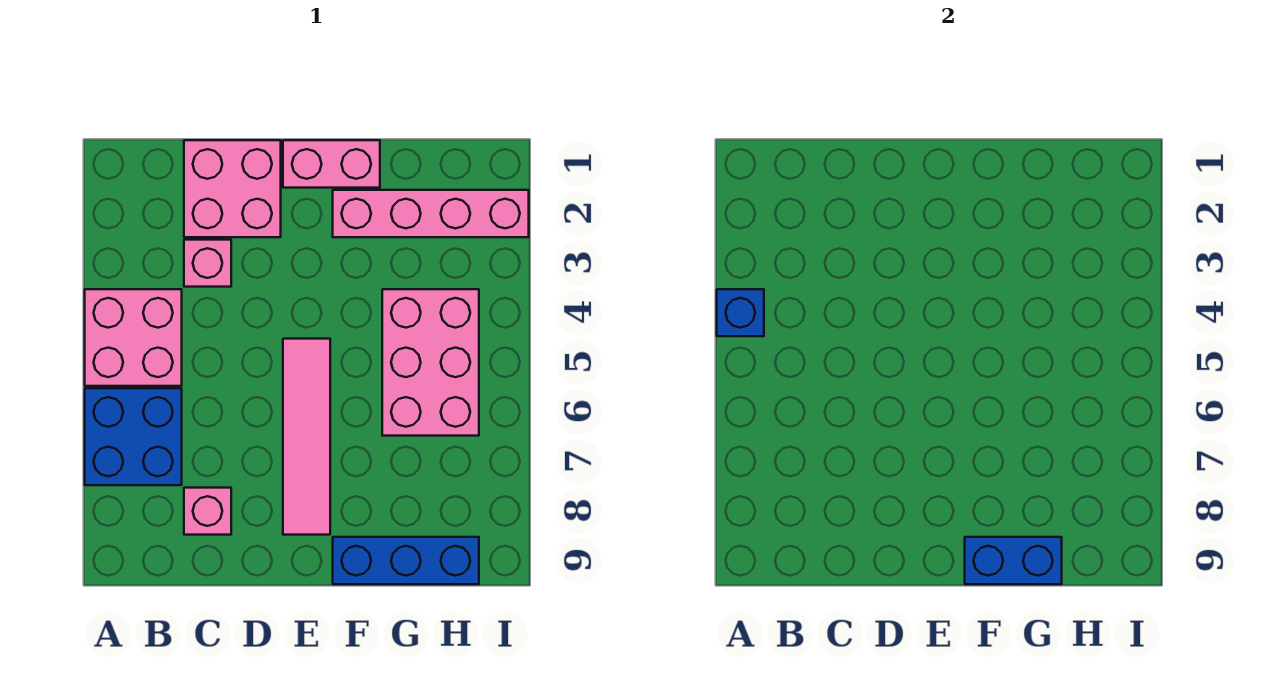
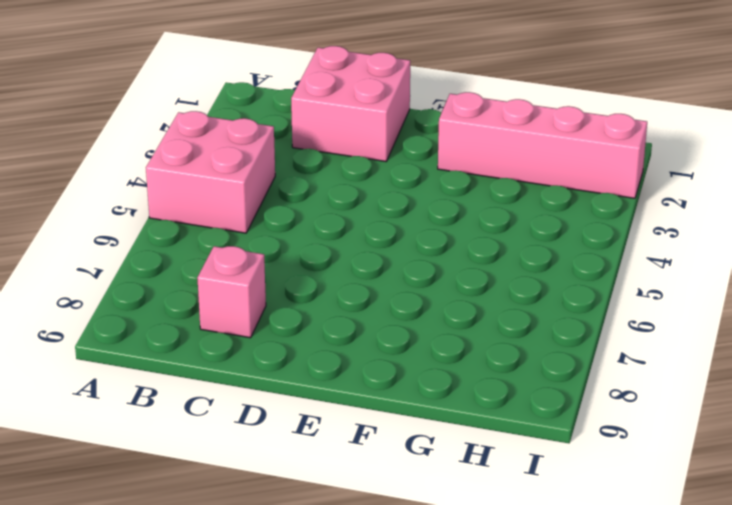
none -> blue 2x2 brick [85,388,182,485]
none -> pink 1x1 brick [184,240,231,287]
none -> pink 1x2 brick [283,140,380,188]

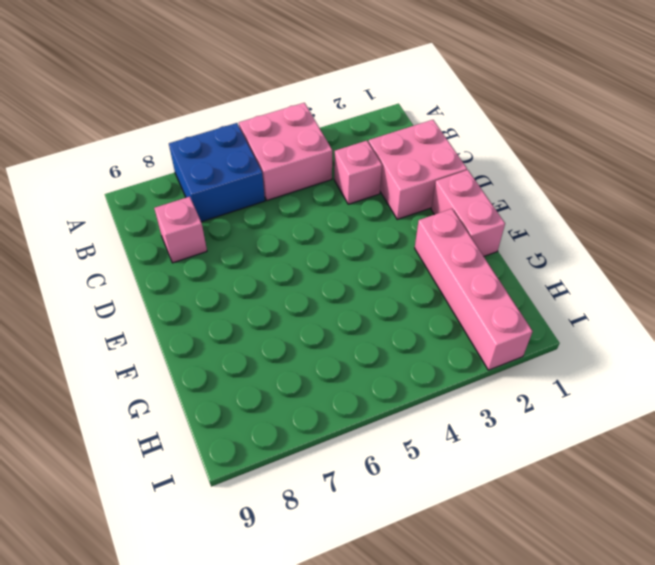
none -> pink 1x4 tile [283,339,330,535]
none -> blue 1x3 brick [333,537,479,584]
none -> pink 2x3 brick [382,289,479,436]

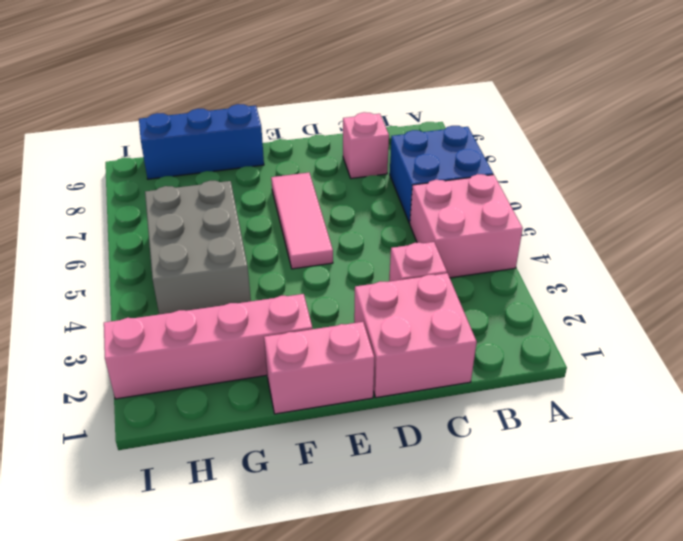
pink 1x3 tile [271,173,333,269] -> pink 1x4 tile [283,339,330,535]
grey 2x3 brick [145,181,251,315] -> pink 2x3 brick [382,289,479,436]
none -> blue 1x1 brick [717,289,764,336]
none -> blue 1x2 brick [965,537,1062,584]

